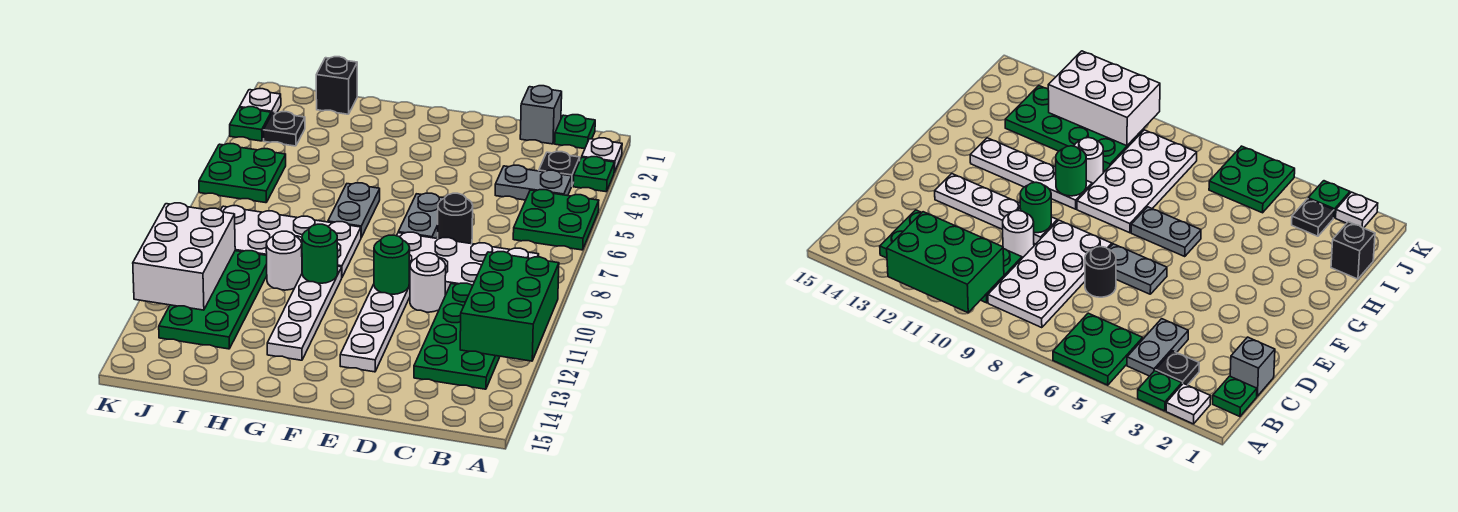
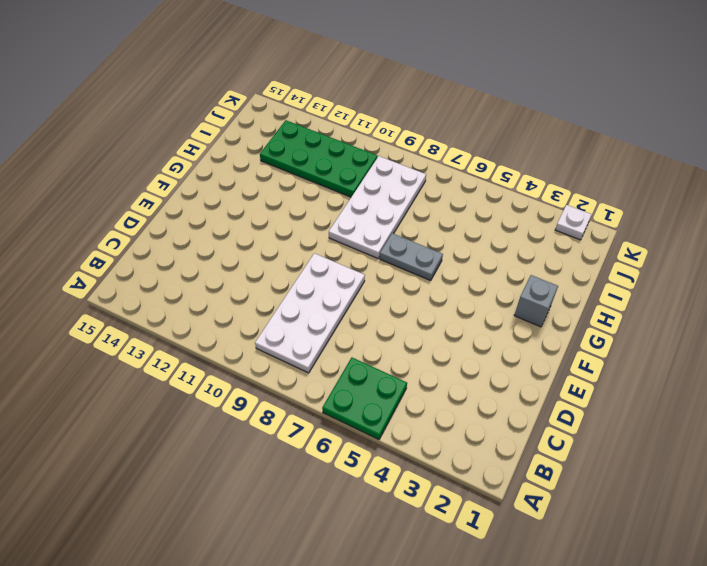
grey 1x1 brick [514,275,558,327] -> grey 1x1 brick moved to [520,86,562,144]
none -> white 1x1 plate [582,138,622,172]
none -> green 1x1 plate [573,157,615,192]
none -> green 1x1 plate [555,115,595,149]

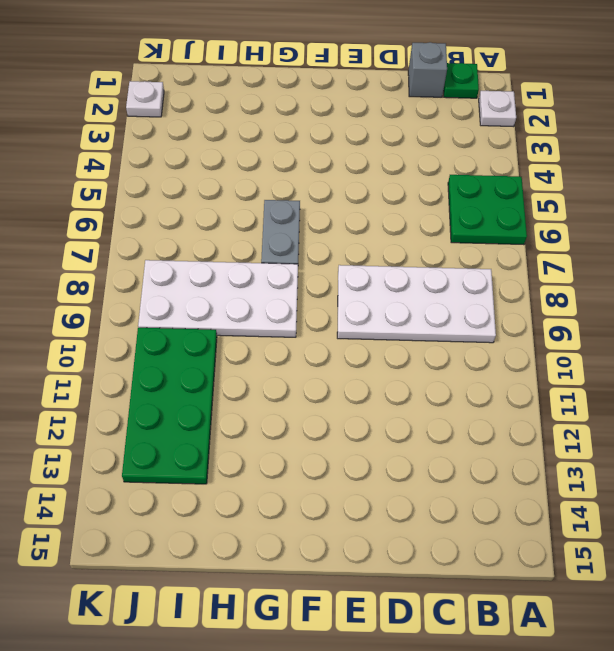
none -> green 1x1 plate [573,157,615,192]
none -> black 1x1 plate [539,152,580,186]
none -> grey 1x2 plate [495,165,572,200]

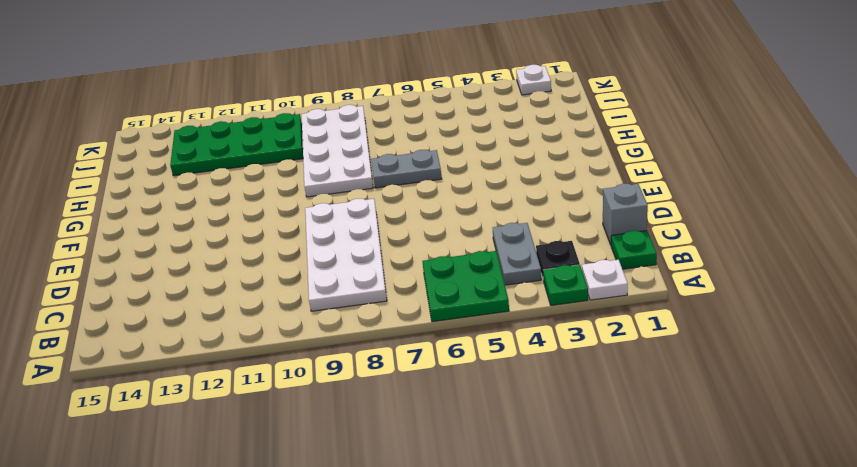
none -> green 2x4 plate [414,283,500,389]
none -> black 1x1 round brick [438,193,473,244]
none -> white 1x1 round brick [410,253,446,312]

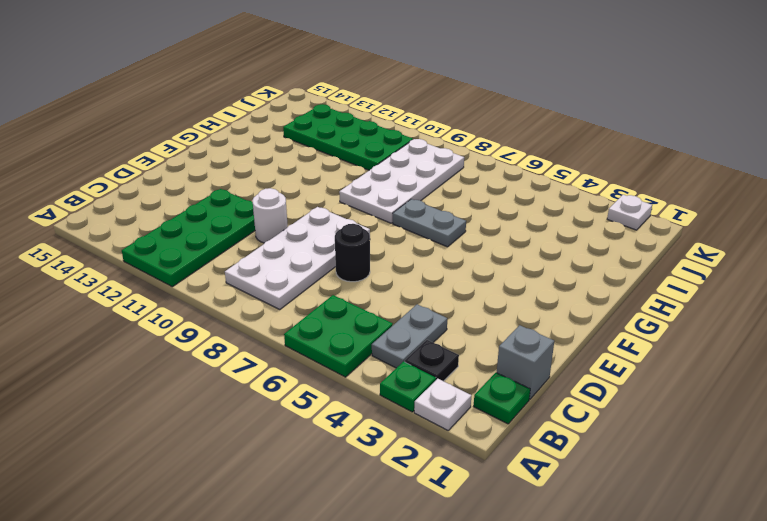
green 2x4 plate [122,189,255,287] -> green 2x4 plate turned to [414,283,500,389]
none -> grey 1x2 plate [398,193,444,238]
none -> white 1x4 plate [340,277,410,372]
none -> white 1x4 plate [267,266,342,360]

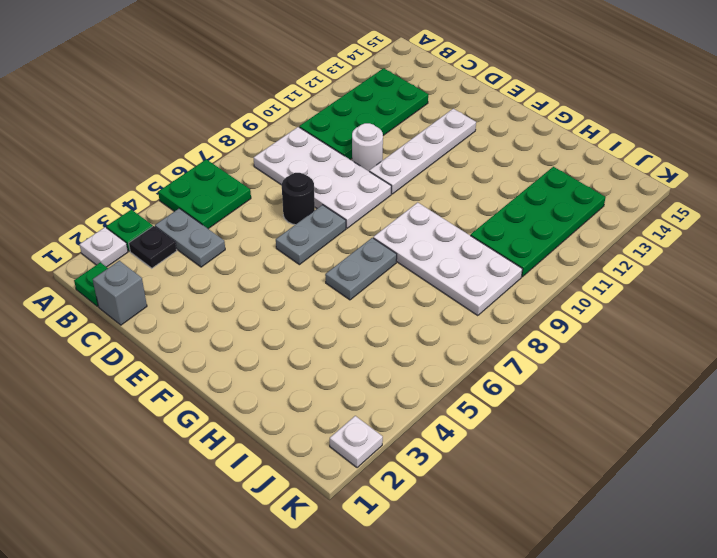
none -> white 1x4 plate [267,266,342,360]
none -> white 1x1 round brick [266,231,302,290]
none -> black 1x1 brick [316,57,357,114]

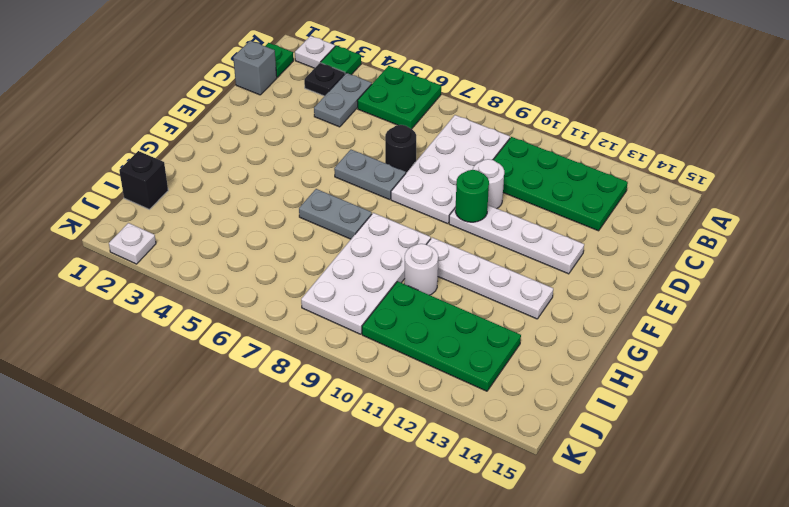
none -> black 1x1 plate [263,112,305,146]
none -> green 2x2 plate [199,144,286,203]
none -> green 1x1 plate [230,107,271,141]

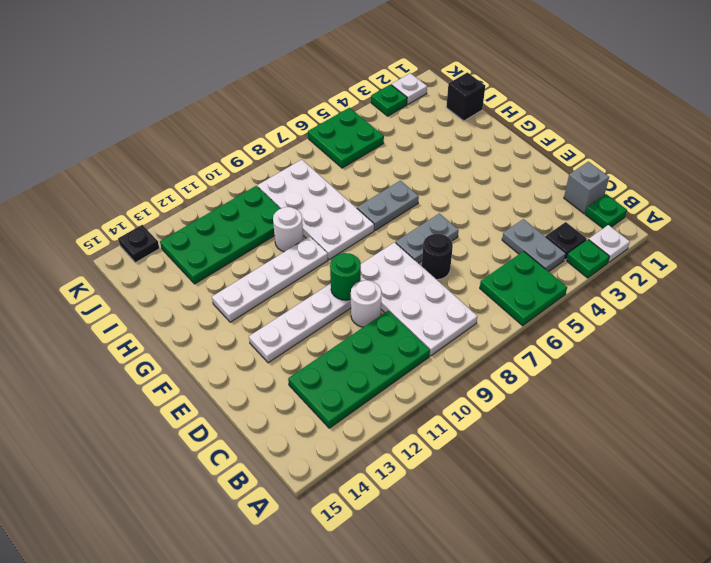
black 1x1 plate [118,225,159,263] -> black 1x1 plate moved to [263,112,305,146]
none -> green 2x3 brick [460,252,559,361]
none -> green 1x1 round brick [302,224,338,283]
none -> white 2x3 brick [133,203,235,310]

